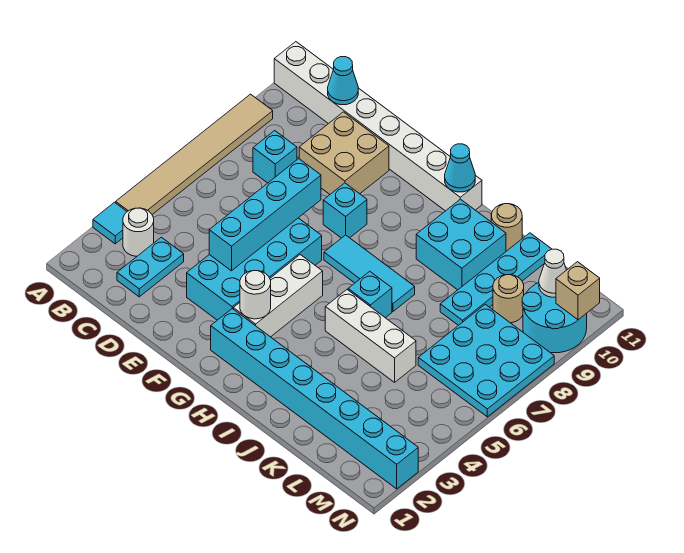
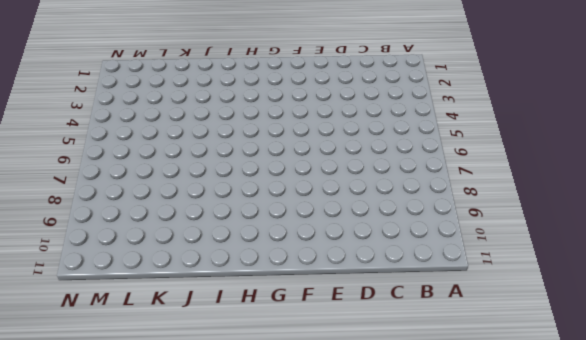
none -> cyan 1x1 tile [93,202,127,244]
none -> tan 1x6 tile [116,94,273,214]
none -> white 1x8 brick [274,42,482,211]

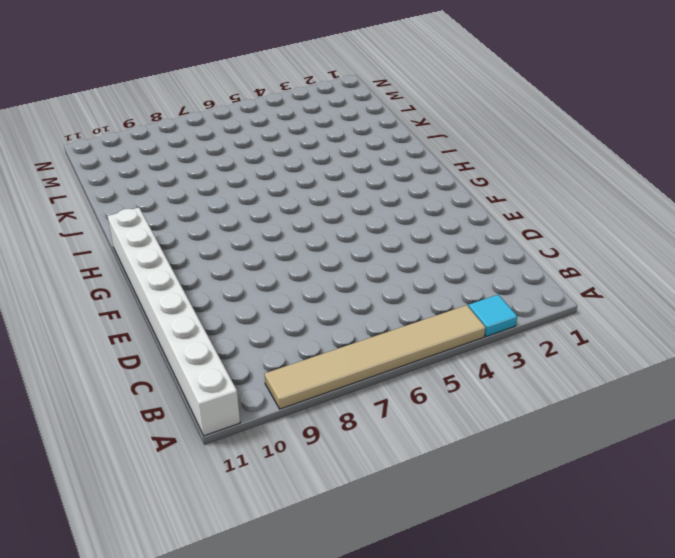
none -> white 1x1 round brick [123,208,154,256]
none -> cyan 1x2 plate [117,237,184,297]
none -> cyan 1x1 brick [253,131,297,183]

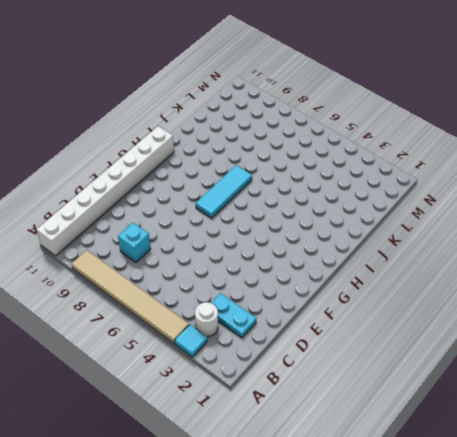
none -> tan 2x2 brick [299,112,389,194]
none -> cyan 2x4 brick [187,218,322,320]
none -> cyan 1x1 brick [323,183,367,238]

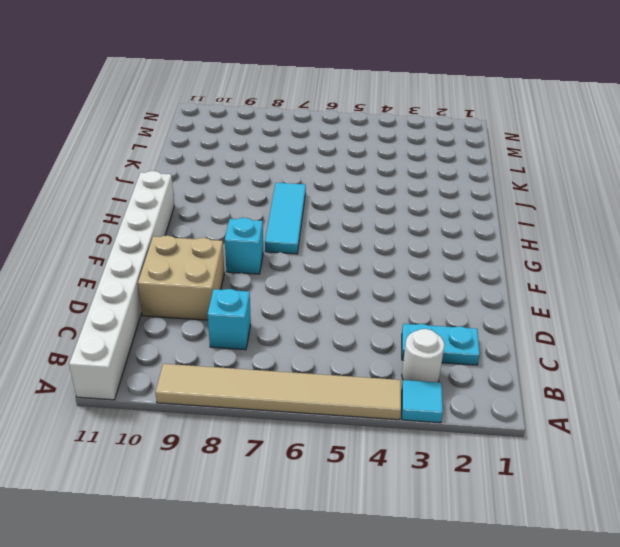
none -> cyan 2x4 brick [187,218,322,320]
none -> cyan 1x8 brick [211,309,418,489]
none -> white 1x3 brick [233,255,323,337]

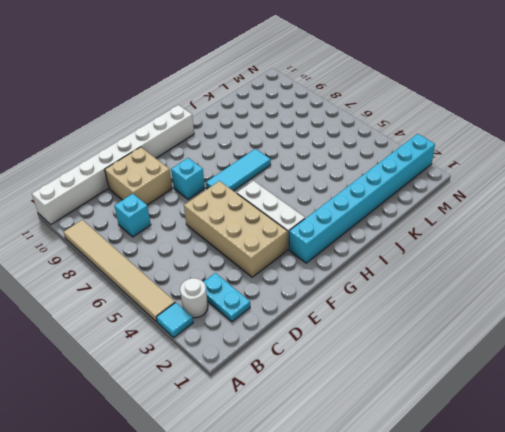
tan 2x4 brick [184,181,287,277] -> cyan 2x4 brick [187,218,322,320]
none -> white 1x3 brick [325,290,416,382]
none -> cyan 1x1 brick [348,271,392,318]
none -> cyan 2x2 brick [416,199,506,290]

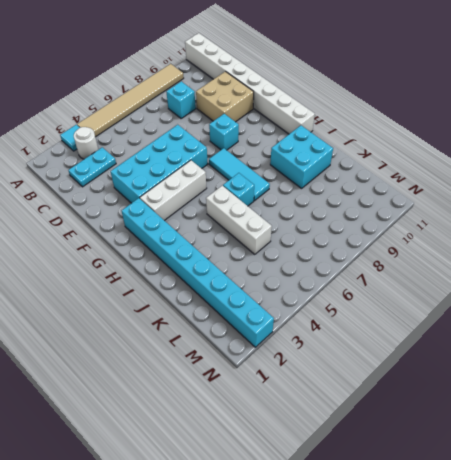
none -> tan 1x1 round brick [491,204,522,251]
none -> cyan 1x4 plate [440,233,551,326]
none -> cyan 3x3 plate [418,304,554,417]

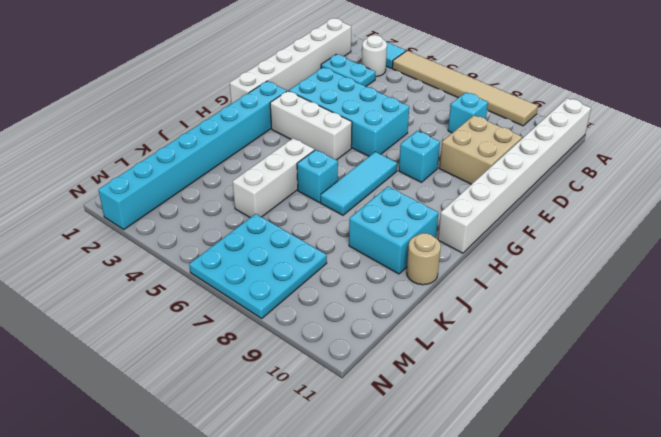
white 1x6 brick [230,18,351,104] -> none
none -> cyan 1x4 plate [440,233,551,326]
none -> tan 1x1 round brick [493,275,524,323]
none -> cyan 2x2 round brick [522,283,587,353]

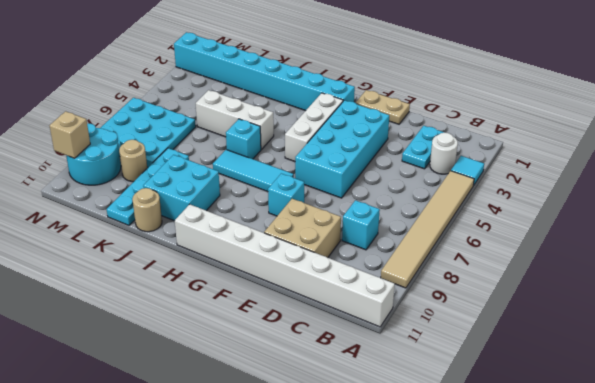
tan 1x2 plate [356,90,410,124] -> none
none -> cyan 1x1 cone [328,57,358,105]
none -> cyan 1x4 brick [209,159,321,271]
none -> white 1x1 round brick [240,271,271,319]

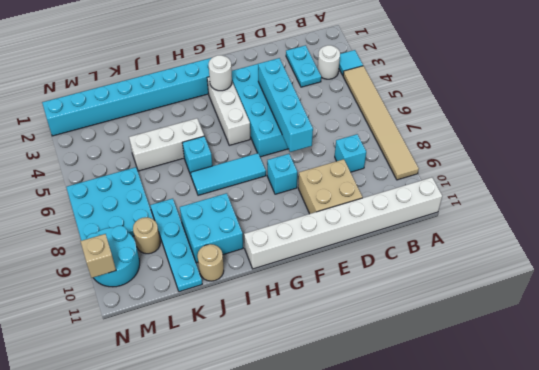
none -> cyan 1x1 cone [328,57,358,105]
none -> cyan 1x1 cone [445,144,475,192]
none -> white 1x1 cone [539,249,566,297]

